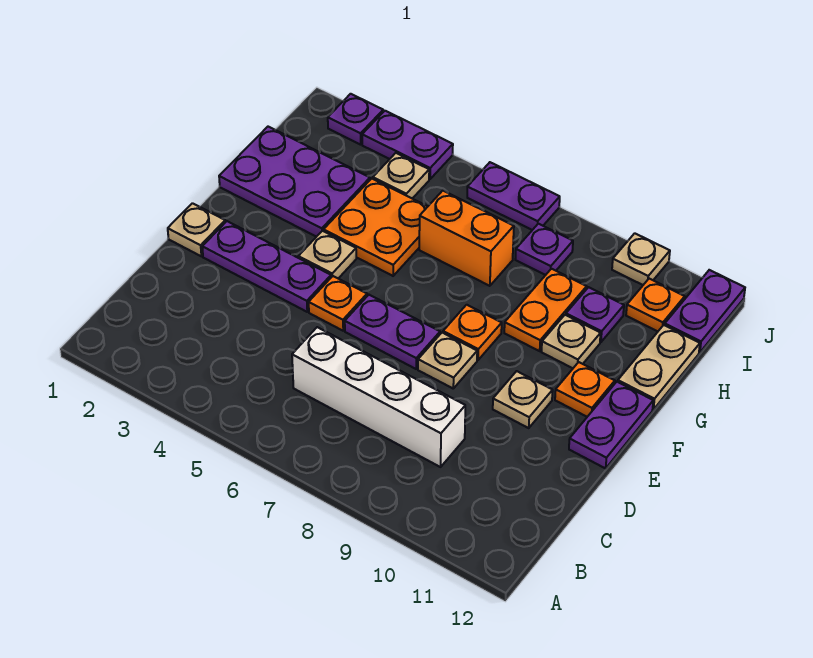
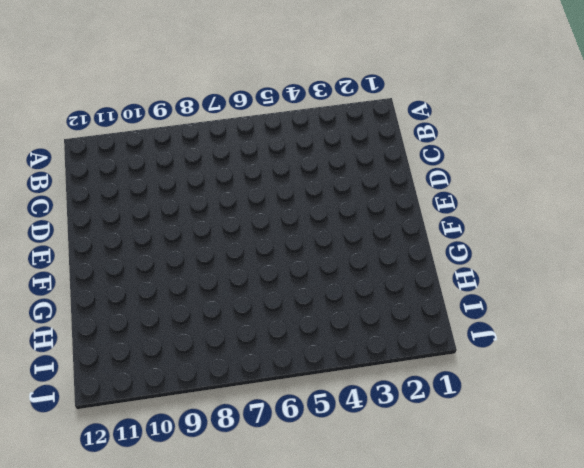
none -> white 1x4 brick [292,327,465,467]
none -> tan 1x1 plate [168,203,225,256]
none -> purple 1x3 plate [202,221,331,312]

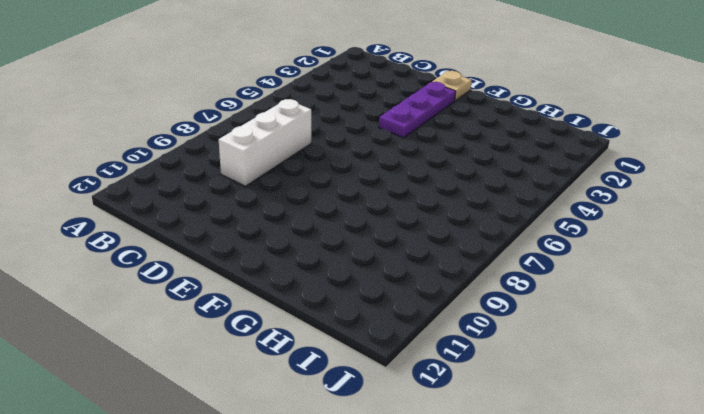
white 1x3 brick [219,99,311,186] -> white 1x4 brick [292,327,465,467]
none -> orange 1x1 plate [309,276,367,331]
none -> purple 1x2 plate [345,295,440,369]
none -> tan 1x1 plate [418,333,477,388]

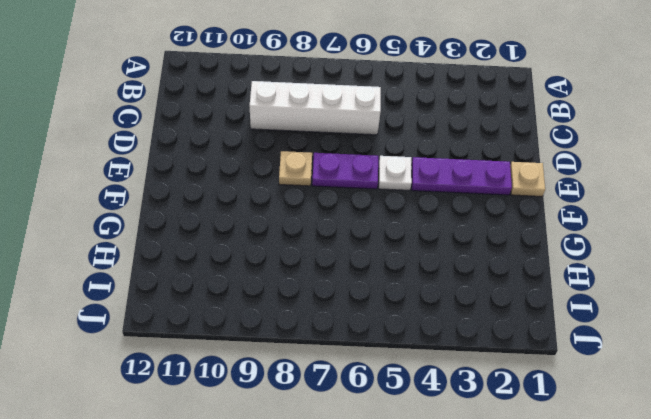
white 1x1 plate [379,156,412,190] -> orange 1x1 plate [309,276,367,331]
none -> tan 1x1 plate [493,371,553,428]
none -> purple 1x2 plate [569,382,653,468]
none -> tan 1x1 plate [298,231,356,278]

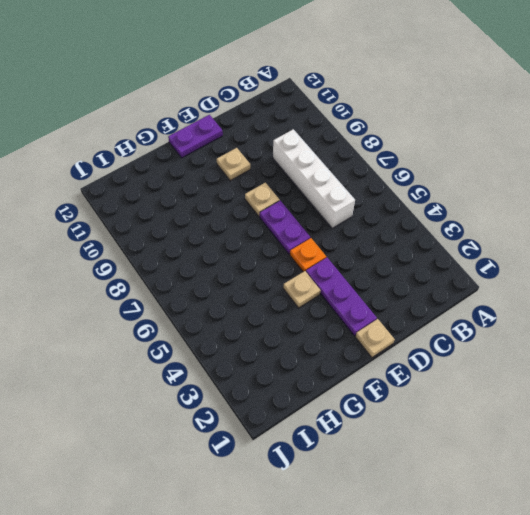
none -> orange 1x1 plate [443,305,502,360]
none -> orange 1x1 plate [555,362,615,417]
none -> purple 2x3 plate [219,127,370,237]

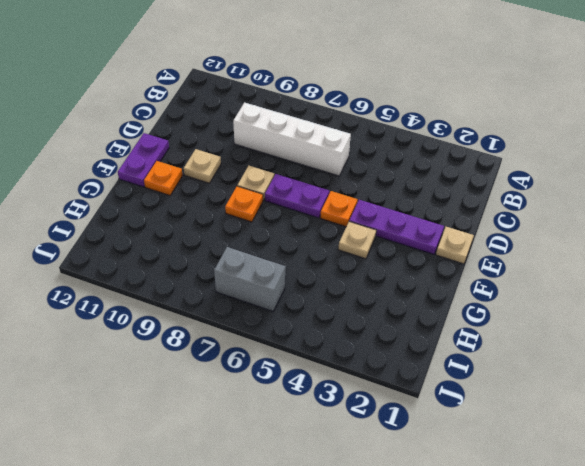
grey 1x2 brick [214,247,285,311] -> none
none -> purple 2x3 plate [219,127,370,237]
none -> orange 2x2 plate [324,179,428,276]
none -> orange 1x2 plate [504,269,587,351]

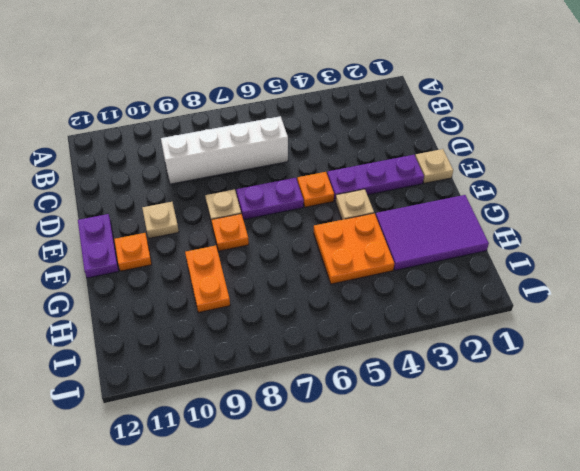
purple 2x3 tile [376,195,489,270] -> purple 2x3 plate [219,127,370,237]
none -> tan 1x1 plate [542,315,601,368]
none -> tan 1x2 plate [618,325,700,410]
none -> orange 1x2 brick [419,191,514,286]

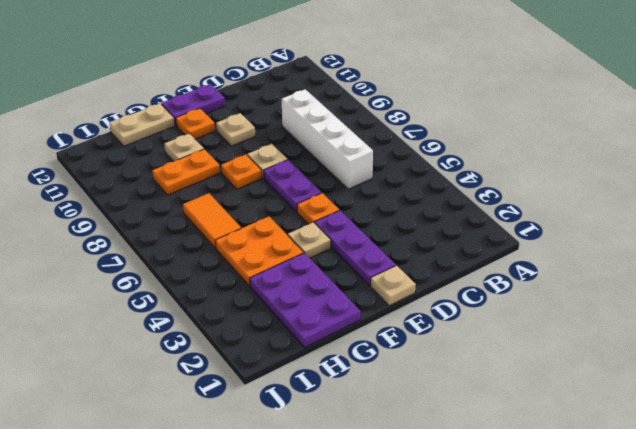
orange 1x2 tile [183,193,241,248] -> orange 1x2 brick [419,191,514,286]
none -> purple 1x1 plate [566,287,624,342]
none -> tan 1x1 plate [373,153,429,199]
none -> purple 1x1 plate [515,224,573,275]

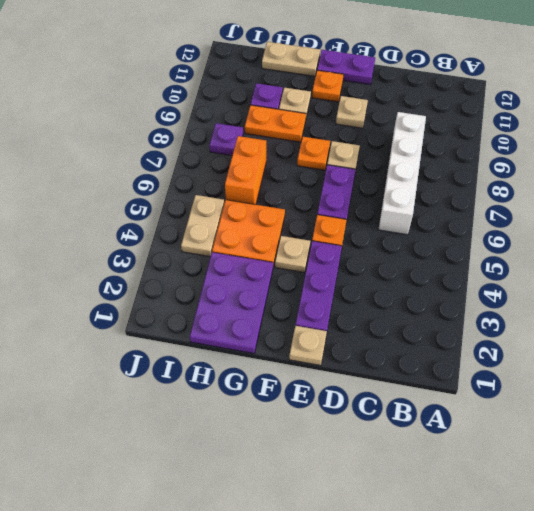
tan 1x2 plate [181,195,224,257] -> tan 1x1 plate [373,153,429,199]
none -> orange 1x1 plate [626,279,685,331]
none -> purple 1x2 plate [665,270,745,353]
none -> purple 1x1 plate [328,94,383,145]

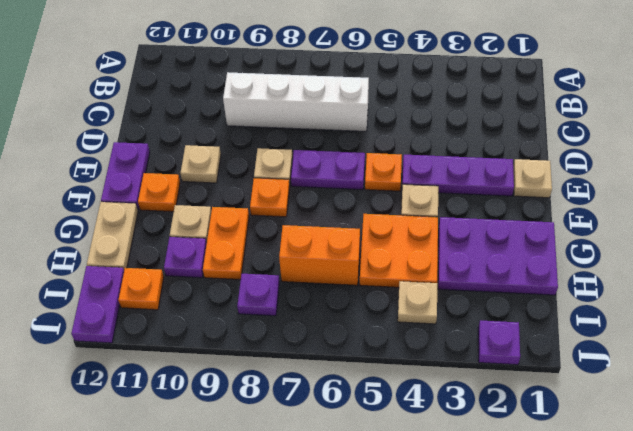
none -> purple 1x2 plate [362,111,453,179]
none -> purple 1x2 plate [467,162,560,230]
none -> tan 1x1 plate [612,233,670,285]

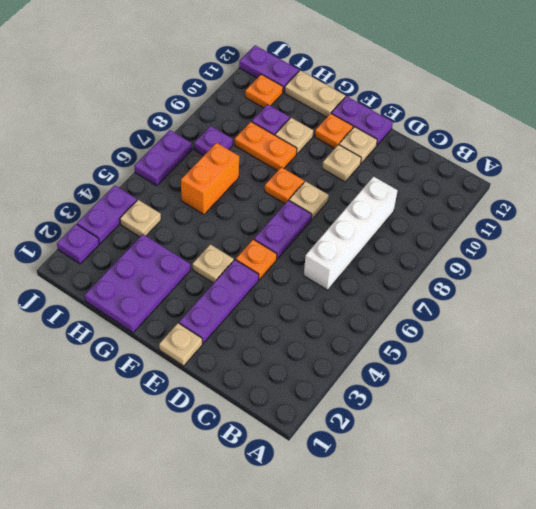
tan 1x1 plate [339,127,377,163] -> tan 1x1 plate moved to [612,233,670,285]
none -> orange 2x2 plate [324,179,428,276]

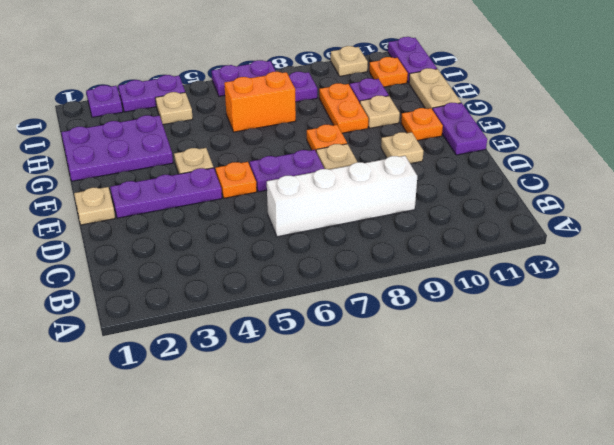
none -> orange 2x2 plate [324,179,428,276]

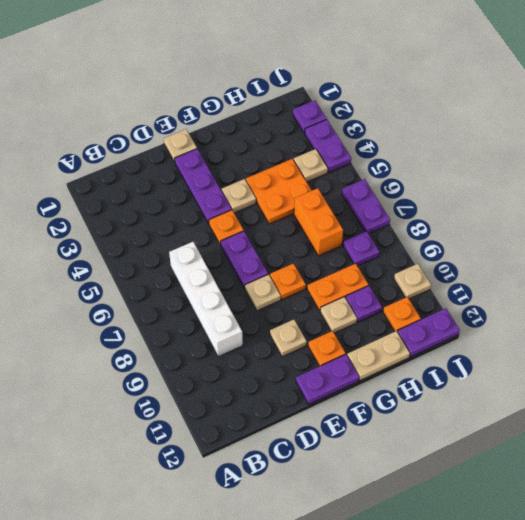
none -> purple 2x3 plate [219,127,370,237]

